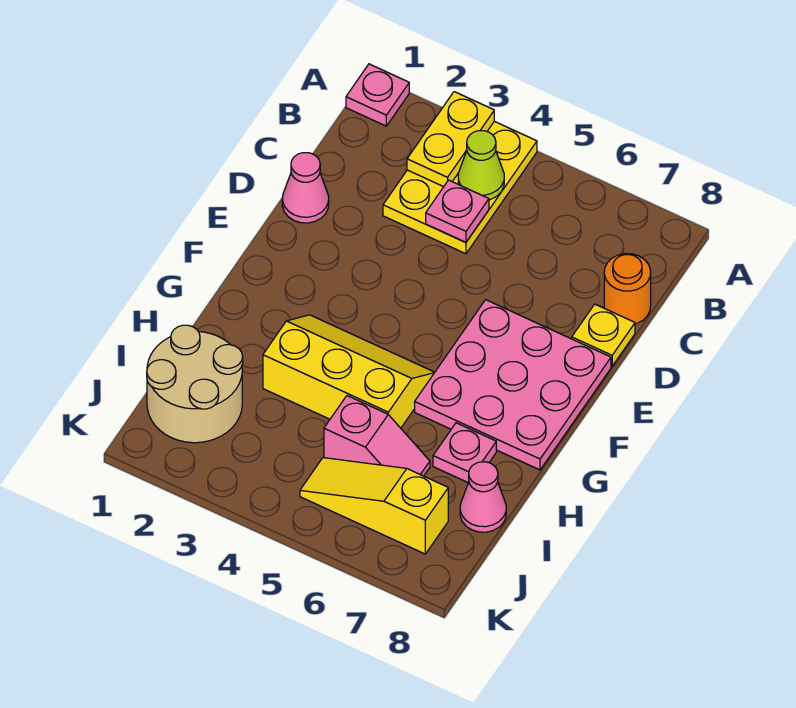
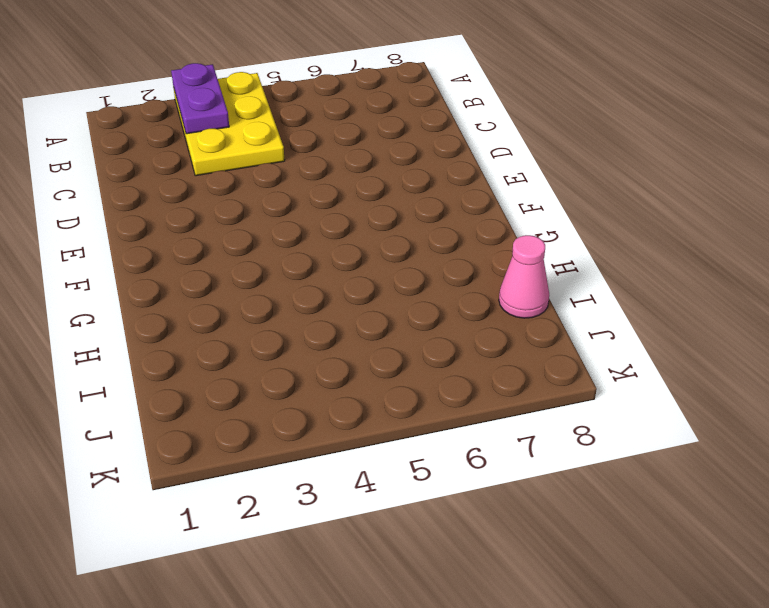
purple 1x2 plate [171,63,229,134] -> yellow 1x2 plate [407,92,494,187]
none -> pink 1x1 plate [346,64,409,126]
none -> orange 1x1 round brick [604,254,651,324]
none -> pink 1x1 cone [282,153,329,223]

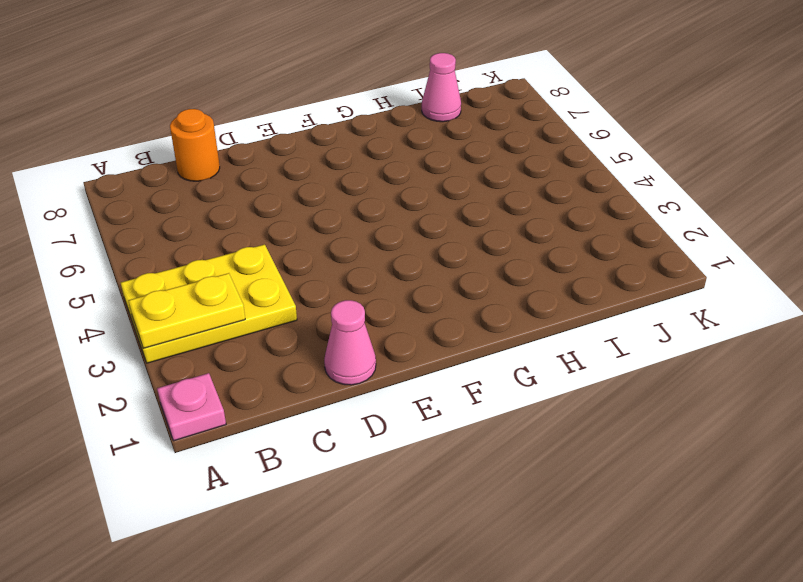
none -> yellow 1x1 plate [572,304,635,366]
none -> pink 3x3 plate [415,300,611,470]
none -> yellow 2x3 slope [263,315,435,428]

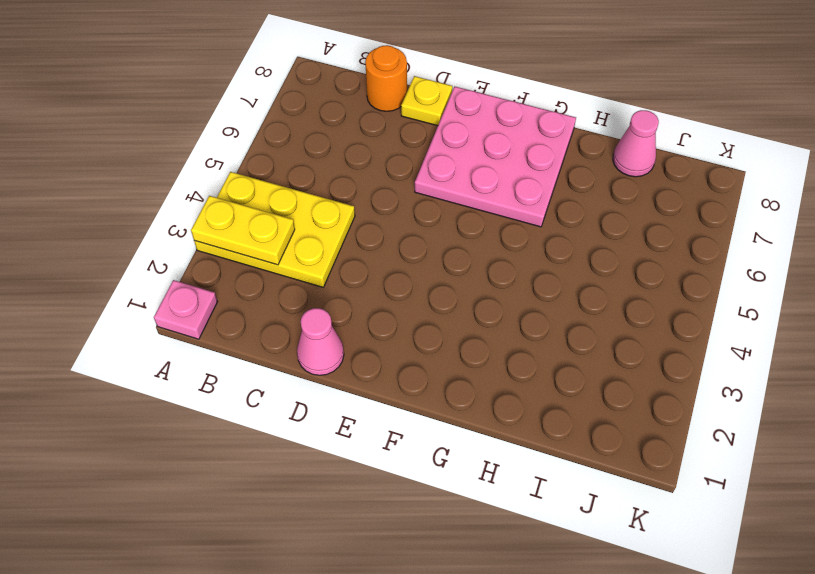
none -> yellow 2x3 slope [263,315,435,428]
none -> pink 1x1 plate [433,423,496,482]
none -> tan 2x2 round brick [147,325,243,443]

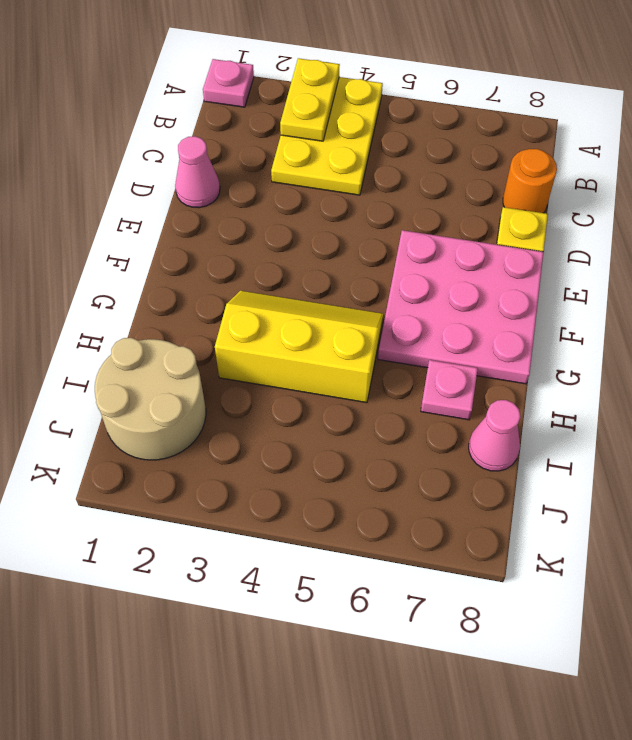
none -> pink 1x2 slope [324,396,430,476]
none -> yellow 1x3 slope [300,458,448,554]
none -> lime 1x1 cone [458,131,504,200]

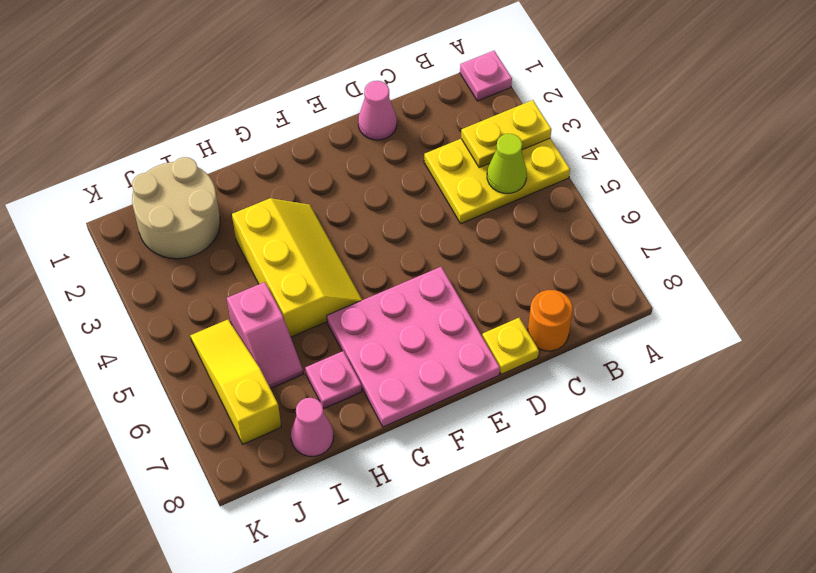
none -> pink 1x1 plate [426,180,489,242]

